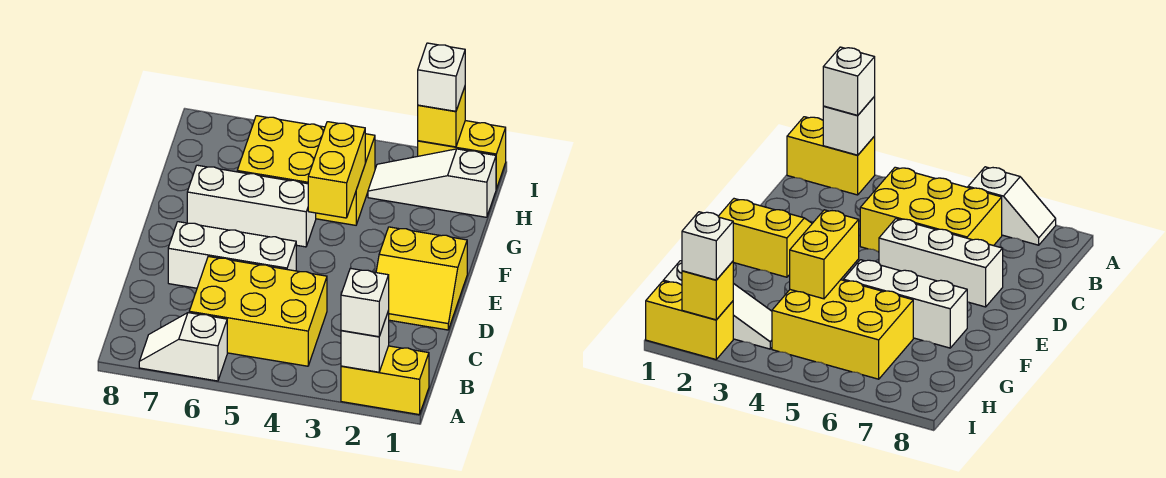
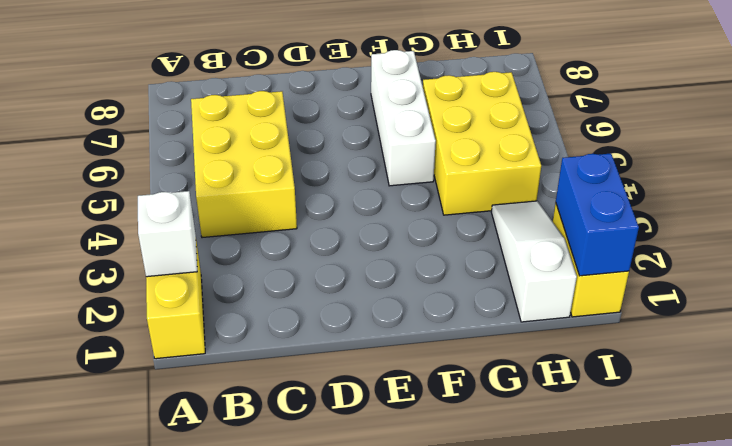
blue 1x2 brick [556,153,639,276] -> yellow 1x1 brick [418,87,465,147]
none -> white 1x2 slope [139,313,227,381]
none -> yellow 2x2 slope [376,227,467,330]
none -> white 1x3 brick [168,222,296,288]

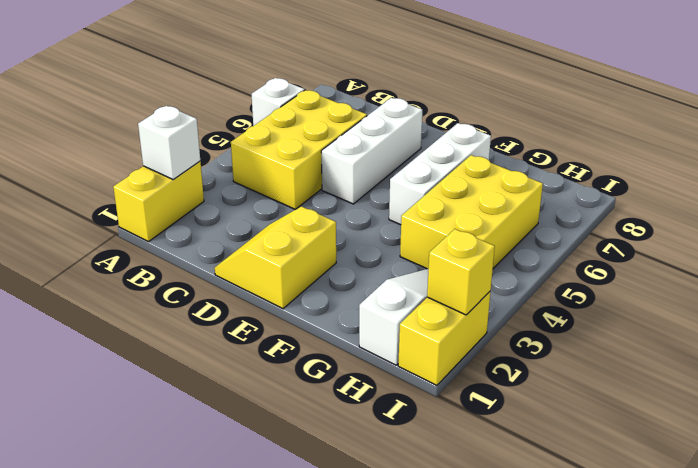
none -> yellow 1x2 brick [308,122,365,218]
none -> white 1x1 brick [341,268,389,337]
none -> white 1x1 brick [418,43,465,111]

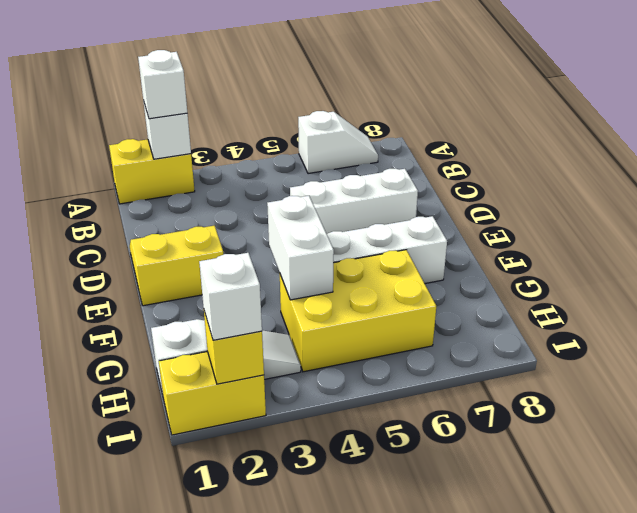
white 1x2 brick [267,196,334,300] -> yellow 1x2 brick [308,122,365,218]
none -> yellow 2x3 brick [189,256,327,366]

